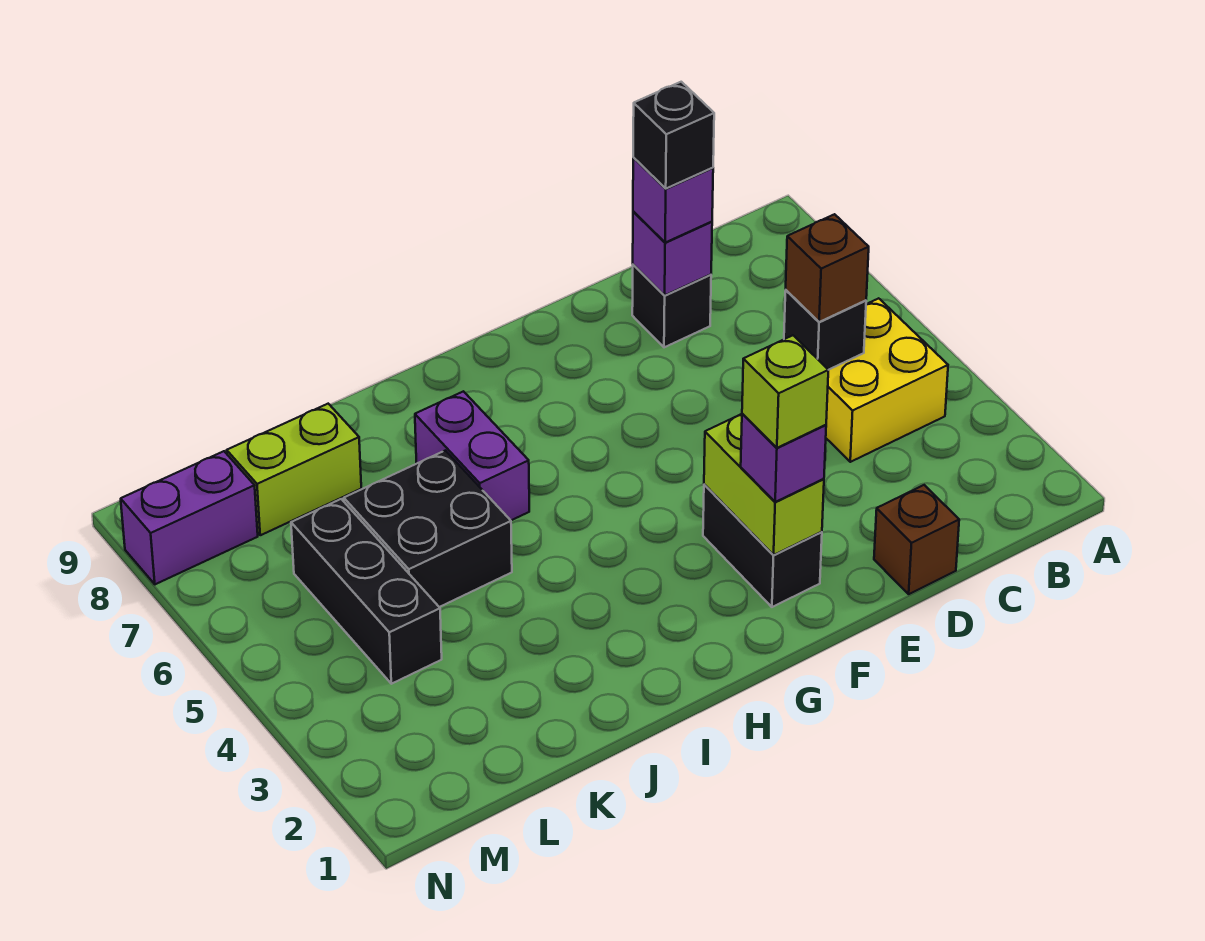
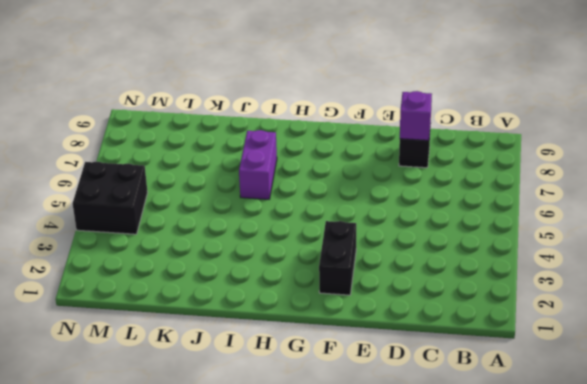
black 2x2 brick [73,162,148,234] -> black 2x2 brick moved to [344,450,512,607]
none -> yellow 2x2 brick [826,298,948,462]
none -> brown 1x1 brick [874,485,959,594]
none -> lime 1x2 brick [227,404,361,535]

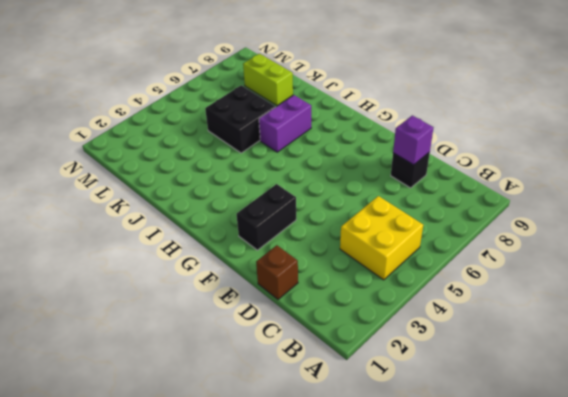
none -> black 1x3 brick [291,499,442,684]
none -> purple 1x2 brick [121,451,258,584]
none -> black 1x1 brick [784,290,866,370]

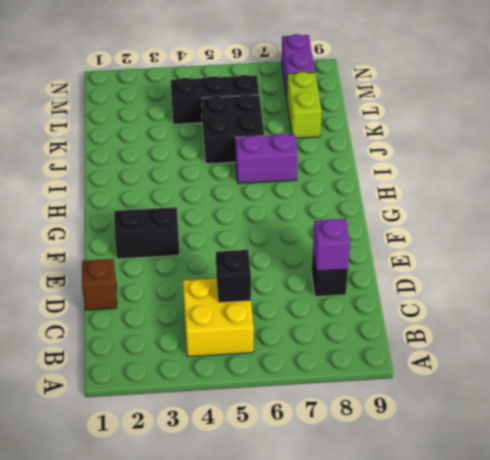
none -> lime 1x2 brick [704,414,824,555]
none -> brown 1x1 brick [786,214,869,322]
none -> purple 1x1 brick [633,158,713,242]

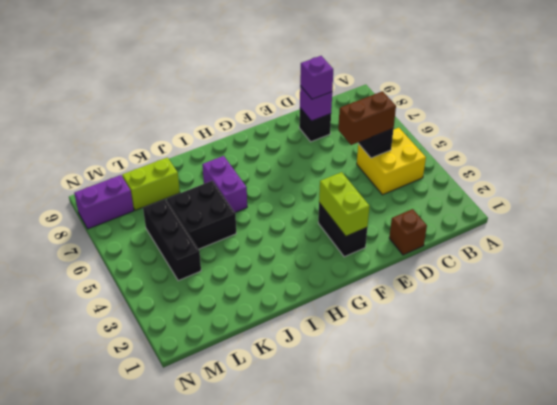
brown 1x2 brick [338,91,396,145] -> brown 1x1 brick [786,214,869,322]
none -> purple 1x1 brick [741,414,826,502]
none -> black 1x1 brick [633,82,714,189]
none -> lime 1x1 brick [742,335,828,448]

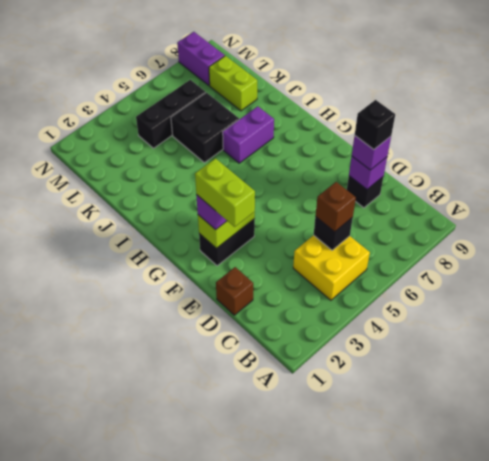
lime 1x2 brick [195,158,255,227] -> lime 1x1 brick [742,335,828,448]

